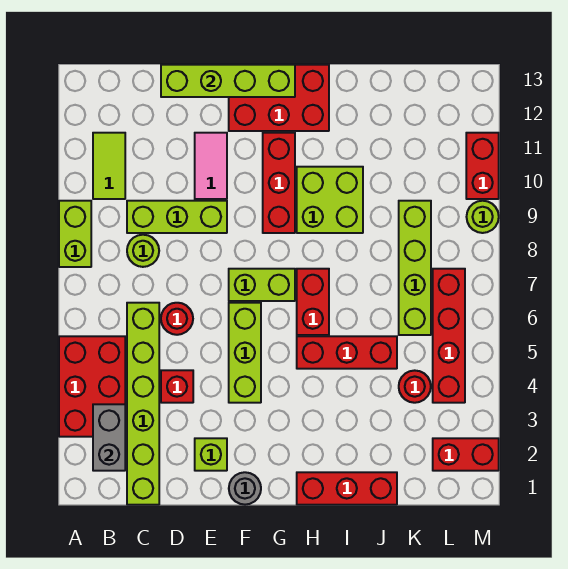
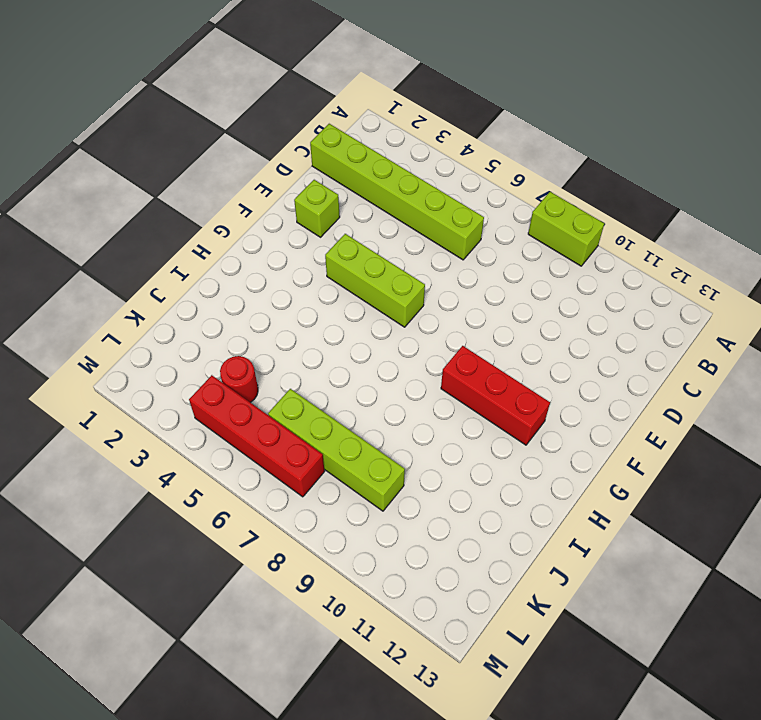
none -> red 2x3 brick [59,336,125,437]
none -> lime 1x2 tile [93,133,125,199]
none -> lime 1x1 round brick [127,235,159,267]

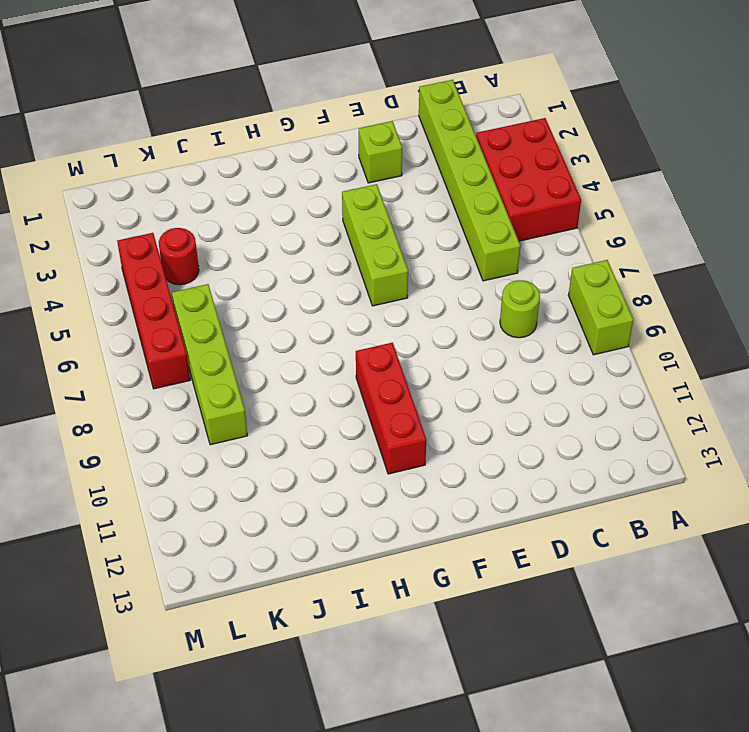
none -> lime 1x2 tile [93,133,125,199]
none -> lime 1x3 brick [127,201,227,233]
none -> red 1x1 brick [161,370,193,403]

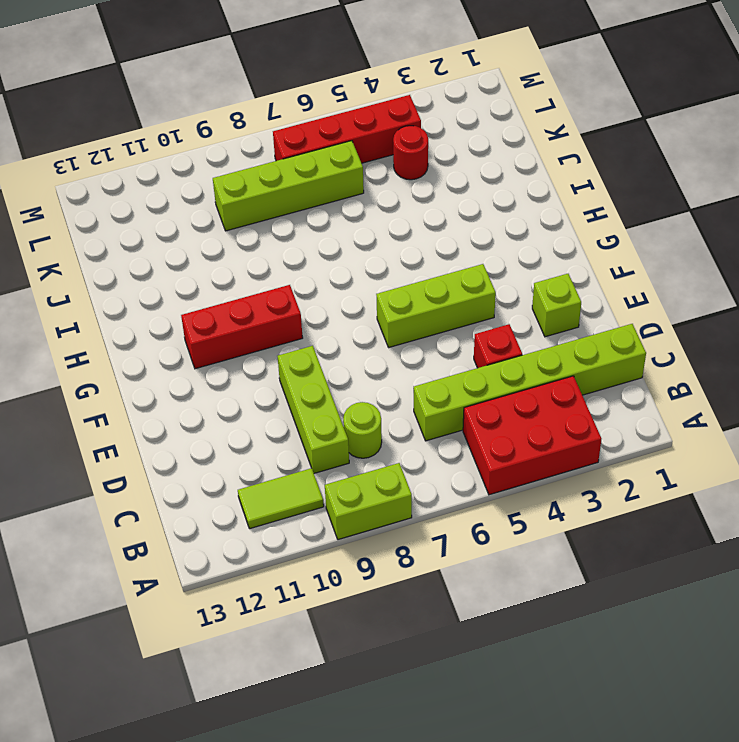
none -> red 1x1 round brick [161,303,193,335]
none -> pink 1x2 tile [195,133,227,199]
none -> grey 1x1 round brick [229,472,261,505]

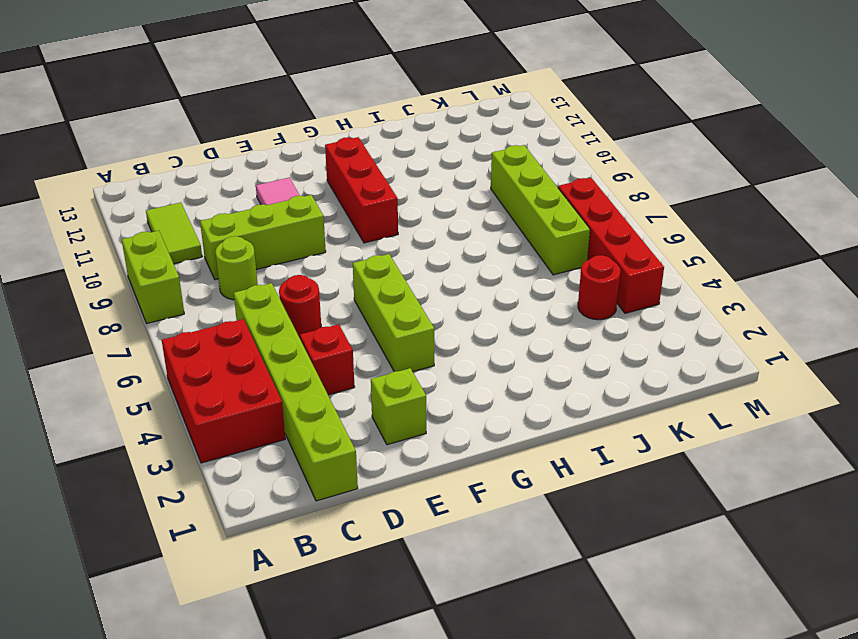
none -> grey 1x1 round brick [229,472,261,505]
none -> lime 1x2 brick [229,269,295,301]
none -> red 2x3 brick [229,65,329,131]

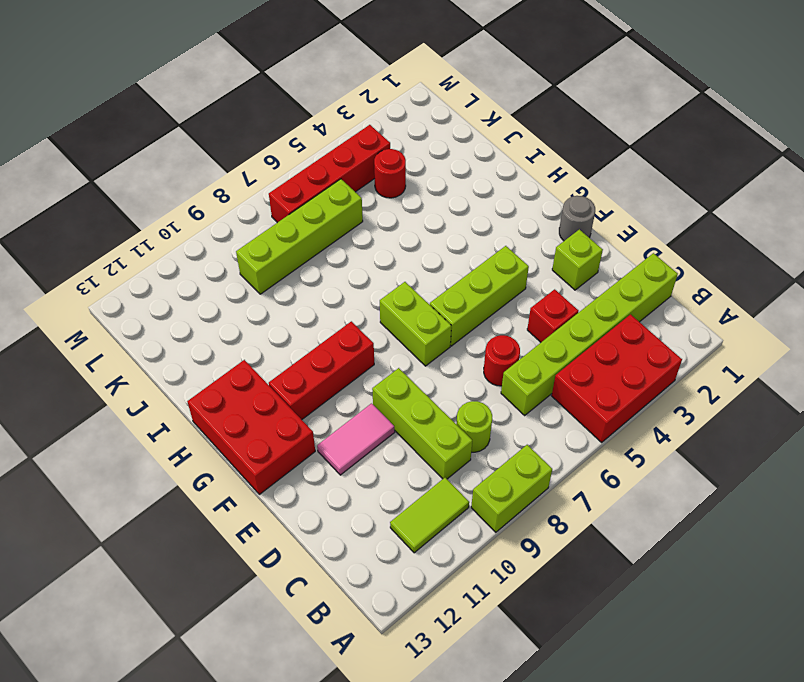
none -> red 1x3 brick [297,472,397,505]
none -> red 1x3 brick [297,336,397,369]
none -> red 1x2 brick [297,269,329,335]

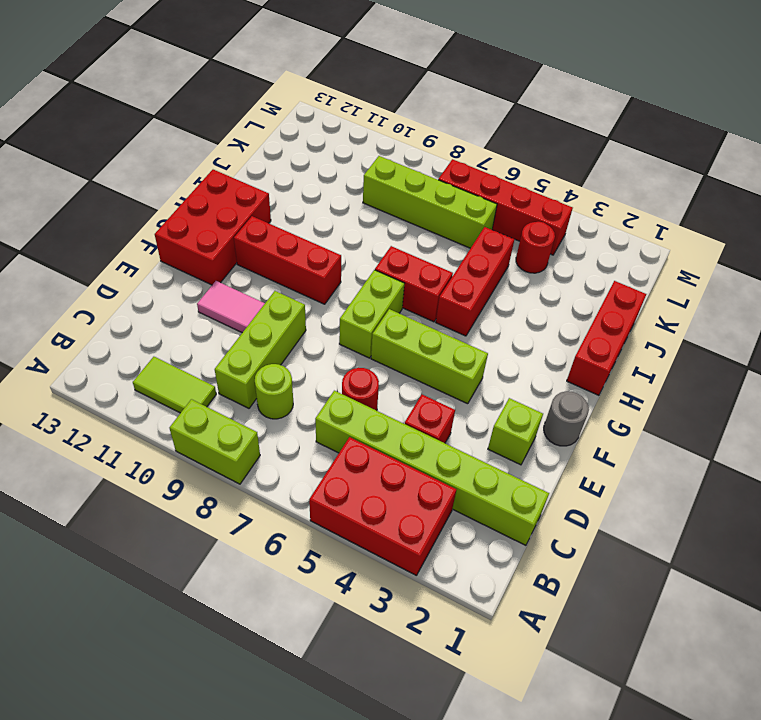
none -> lime 2x2 brick [297,167,363,233]
none -> red 1x2 brick [433,438,499,471]
none -> lime 1x1 round brick [467,201,499,233]

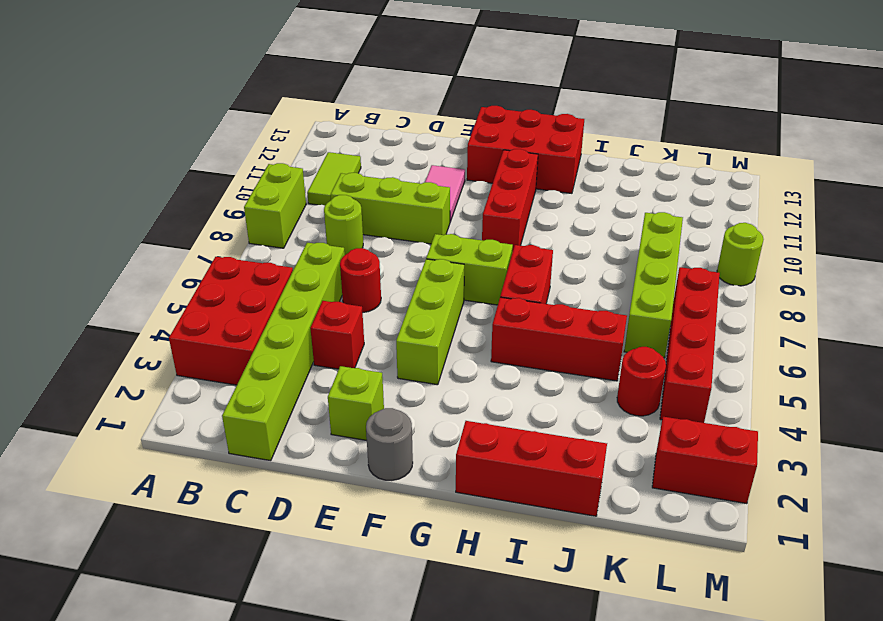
none -> lime 2x2 brick [297,167,363,233]
none -> red 1x2 brick [466,133,499,199]
none -> grey 1x2 brick [93,404,125,471]

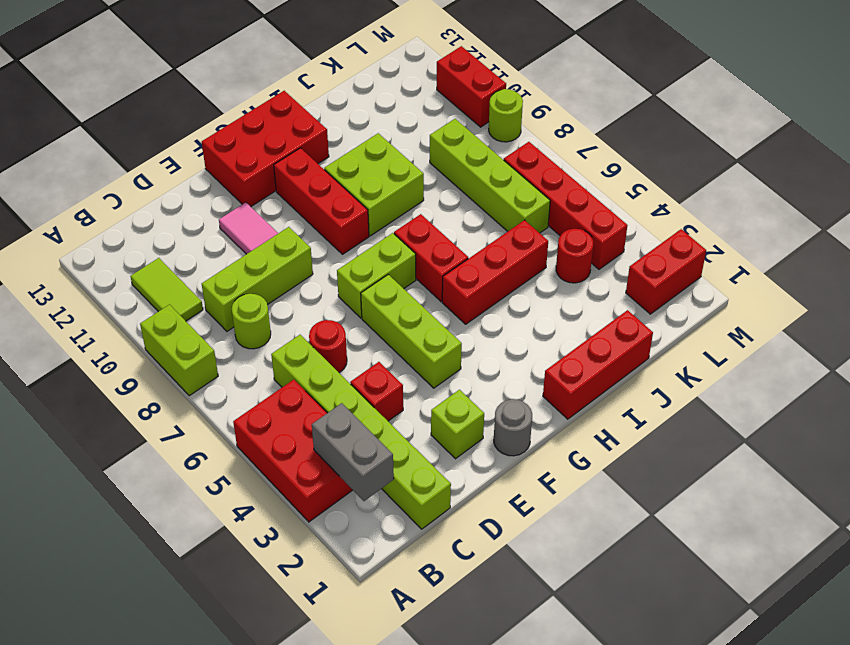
none -> lime 1x4 brick [161,65,295,97]

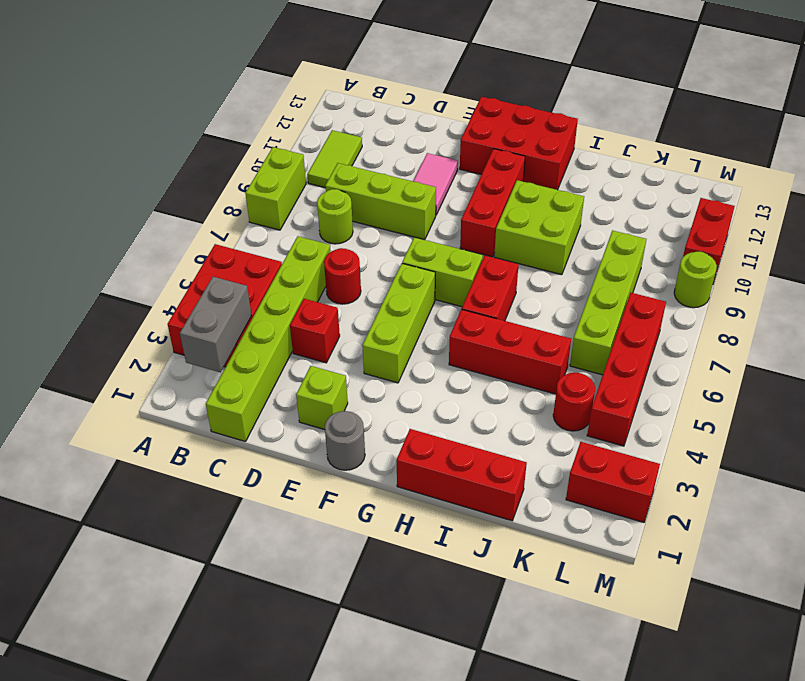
none -> lime 1x4 brick [161,65,295,97]

